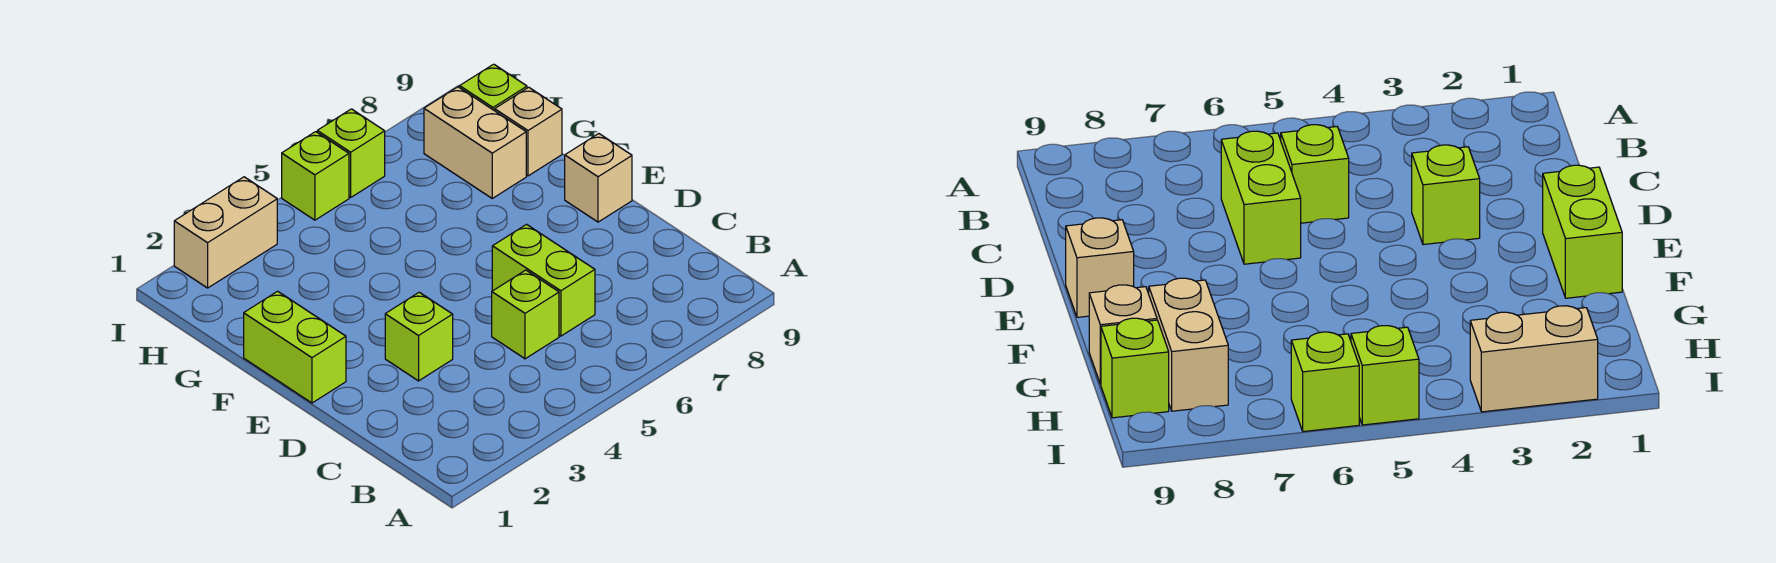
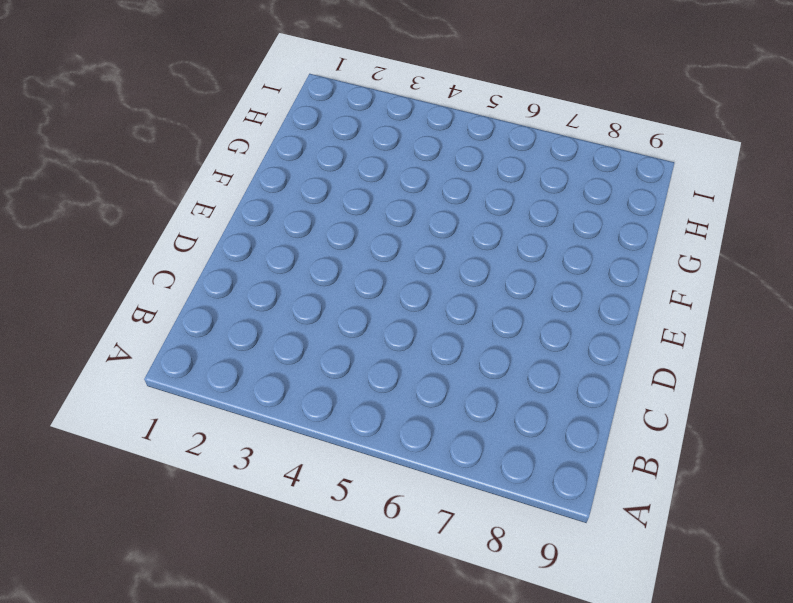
none -> lime 1x1 brick [492,270,559,359]
none -> lime 1x2 brick [492,224,595,336]

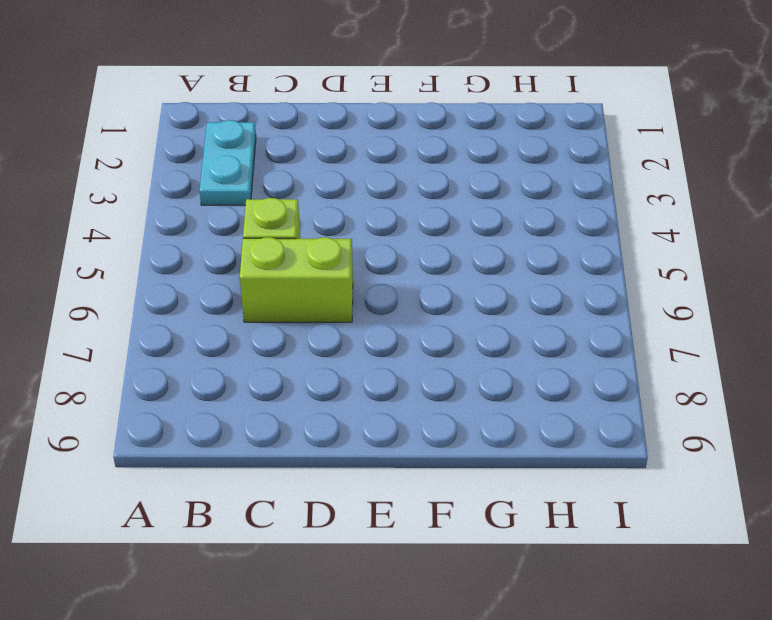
cyan 1x2 plate [200,120,256,205] -> none
none -> lime 1x1 brick [385,292,453,381]
none -> lime 1x2 brick [244,291,346,403]

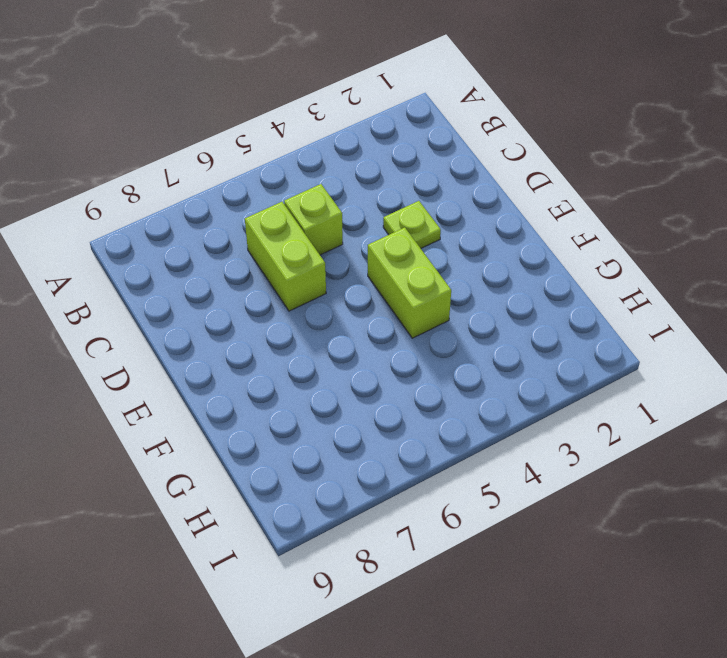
lime 1x1 plate [383,201,441,248] -> lime 1x1 brick [385,292,453,381]
lime 1x2 brick [368,227,451,338] -> lime 1x2 brick moved to [244,291,346,403]
none -> tan 1x1 brick [565,134,632,222]
none -> tan 1x2 brick [424,87,526,198]

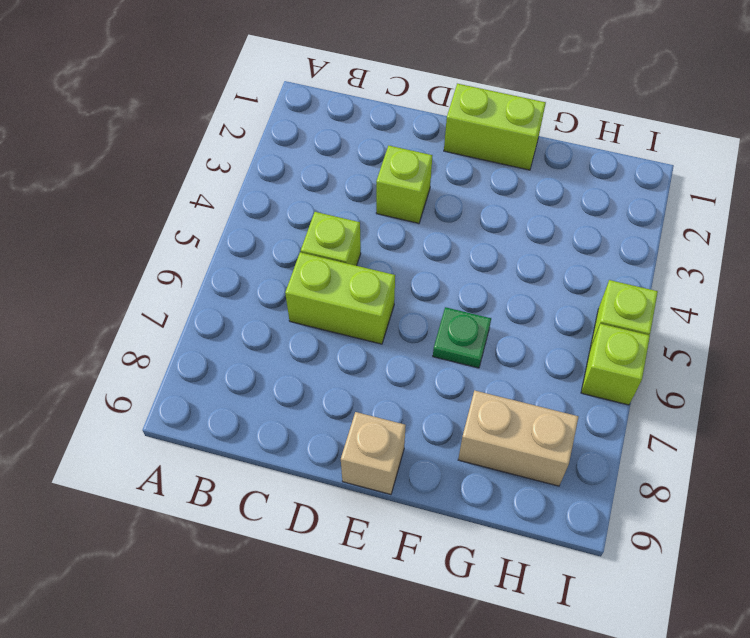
green 1x1 plate [433,307,491,368] -> none
none -> tan 1x1 brick [495,87,562,176]
none -> lime 1x1 brick [460,64,527,111]

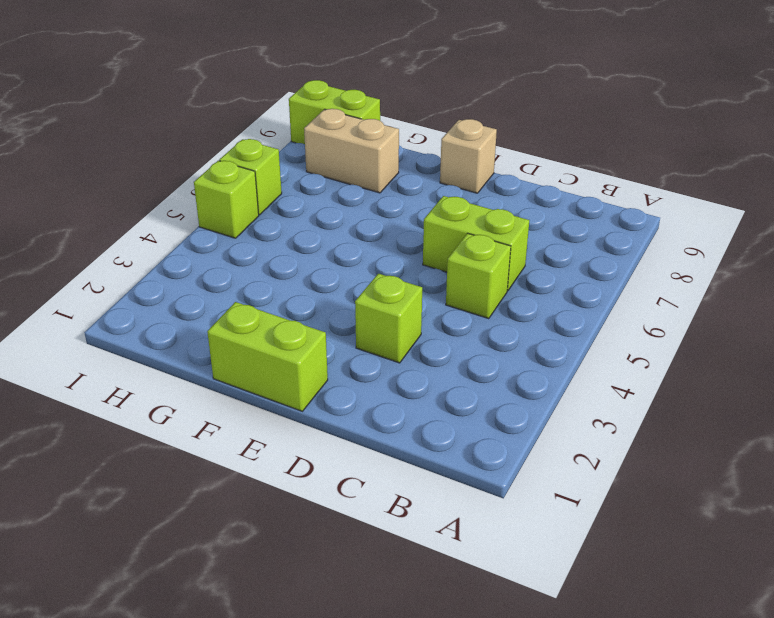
lime 1x2 brick [289,80,380,144] -> lime 1x1 brick [460,64,527,111]
none -> tan 1x1 brick [495,87,562,176]
none -> tan 1x2 brick [174,177,277,288]

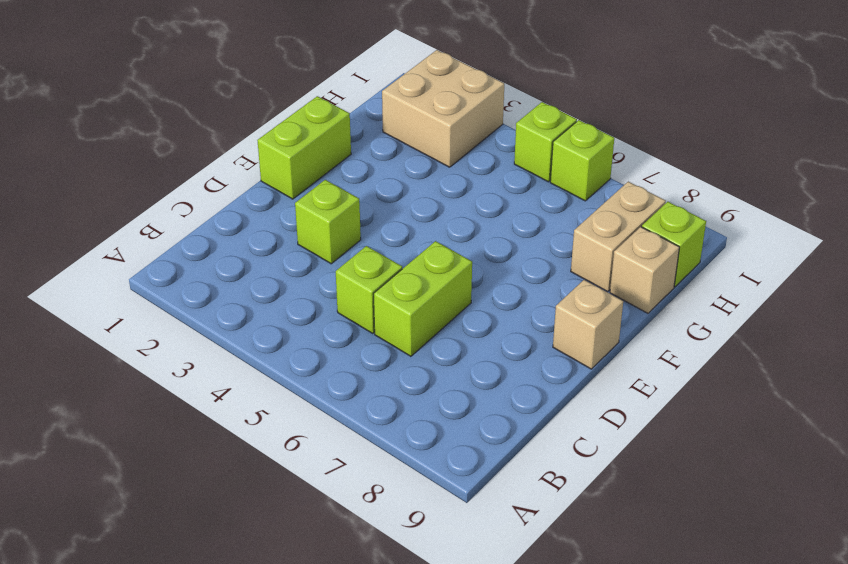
tan 2x2 brick [382,50,504,167] -> tan 1x2 brick [174,177,277,288]

